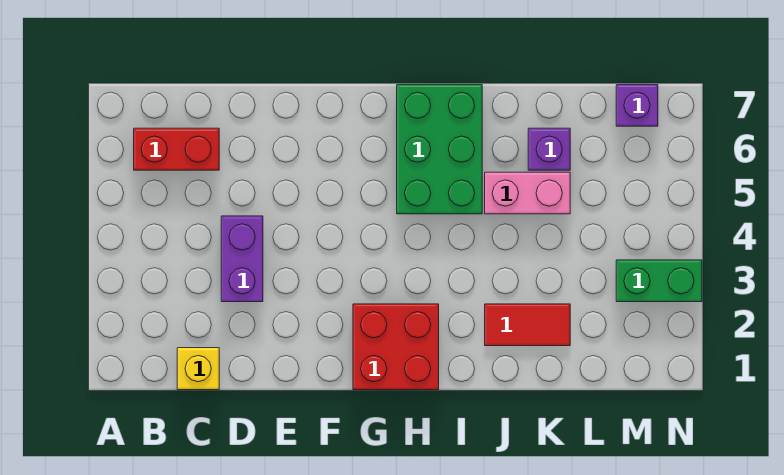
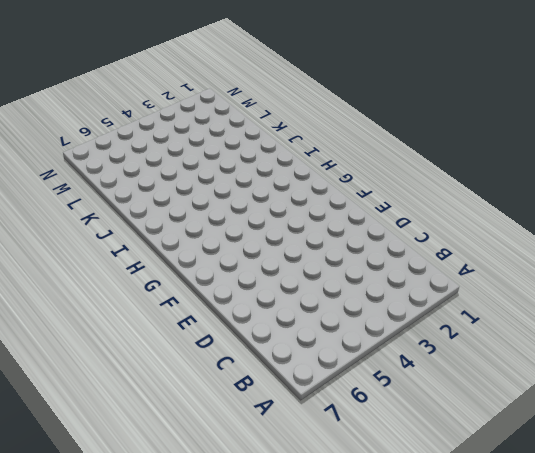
none -> red 1x2 brick [134,128,219,170]
none -> yellow 1x1 brick [177,348,219,390]

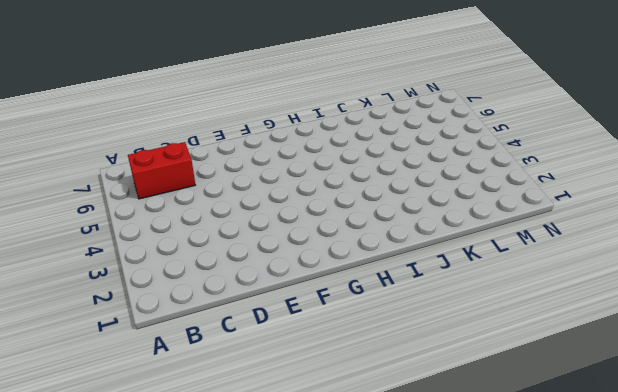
none -> yellow 1x1 brick [177,348,219,390]
none -> purple 1x2 brick [221,216,263,302]

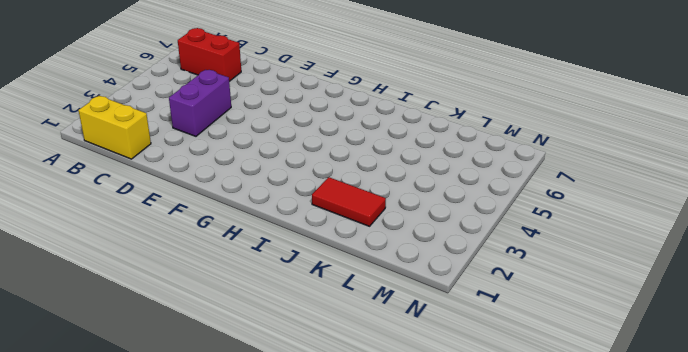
yellow 1x2 brick [78,96,151,159] -> yellow 1x1 brick [177,348,219,390]
none -> red 2x2 brick [353,304,439,390]
none -> green 2x3 brick [397,85,482,214]

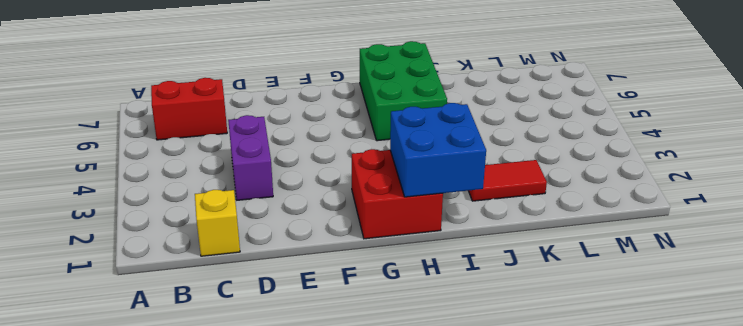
blue 2x2 brick [390,103,486,197] -> none
none -> pink 1x2 brick [485,172,570,214]
none -> purple 1x1 brick [528,128,570,170]

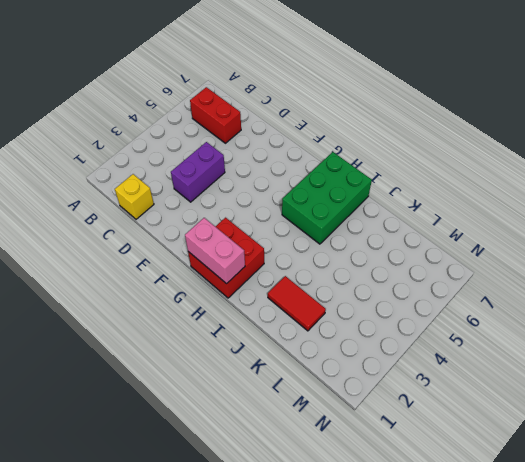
pink 1x2 brick [185,218,245,284] -> pink 1x2 brick moved to [485,172,570,214]
none -> purple 1x1 brick [528,128,570,170]
none -> green 1x2 brick [616,260,702,302]

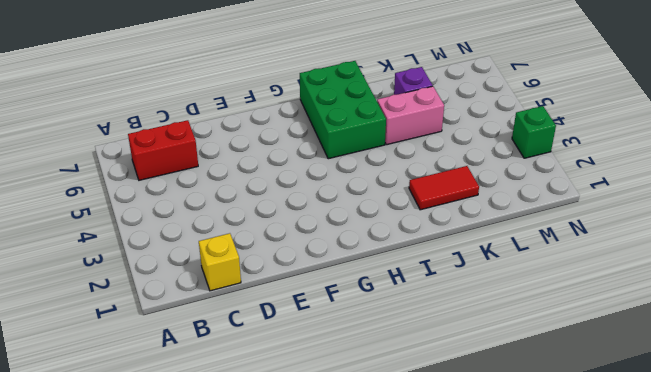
green 1x1 brick [512,106,556,158] -> green 1x2 brick [616,260,702,302]
none -> purple 1x2 brick [221,216,263,302]
none -> red 2x2 brick [353,304,439,390]

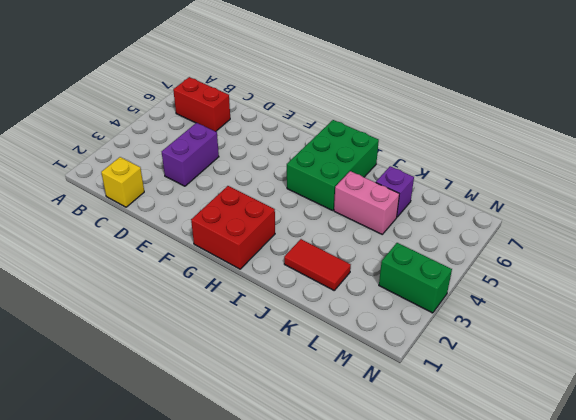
none -> purple 1x1 brick [616,85,658,126]

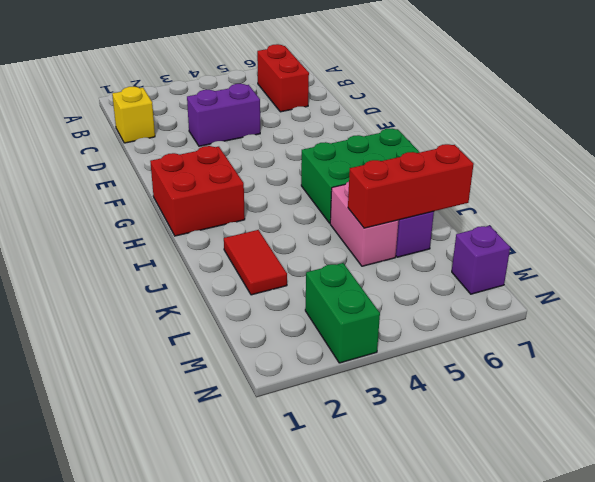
red 1x3 brick [348,144,474,228] -> none

